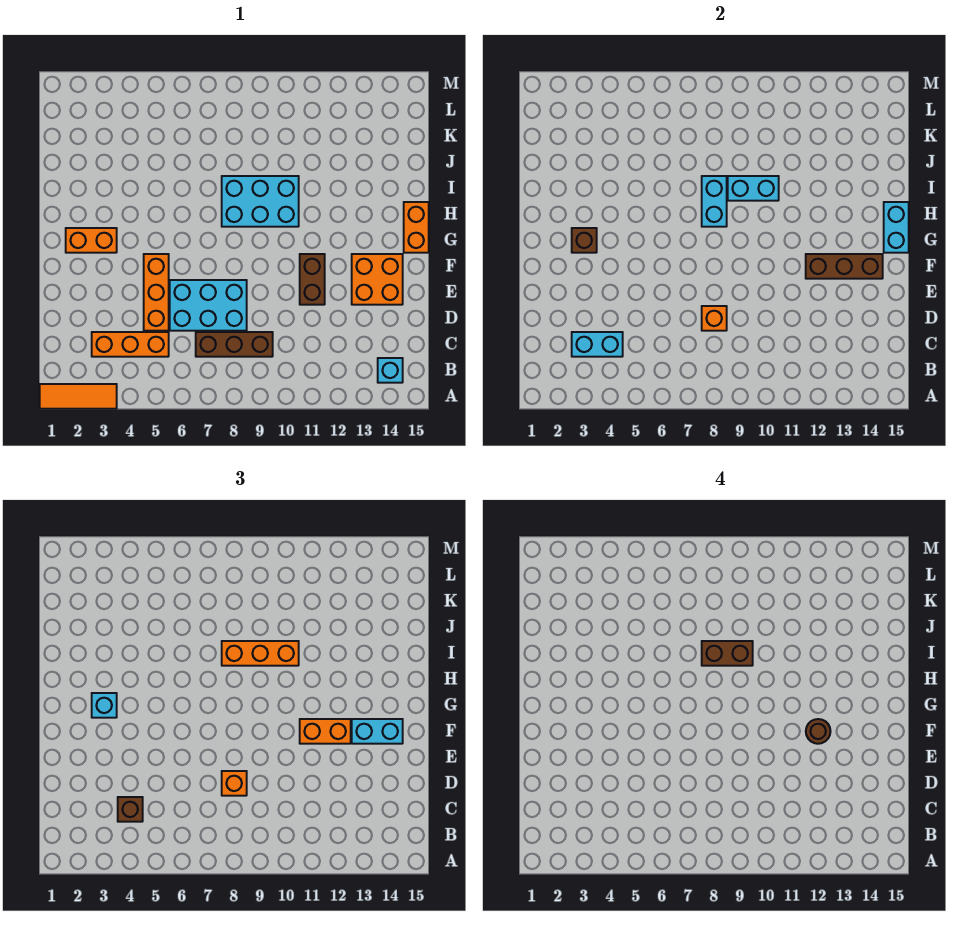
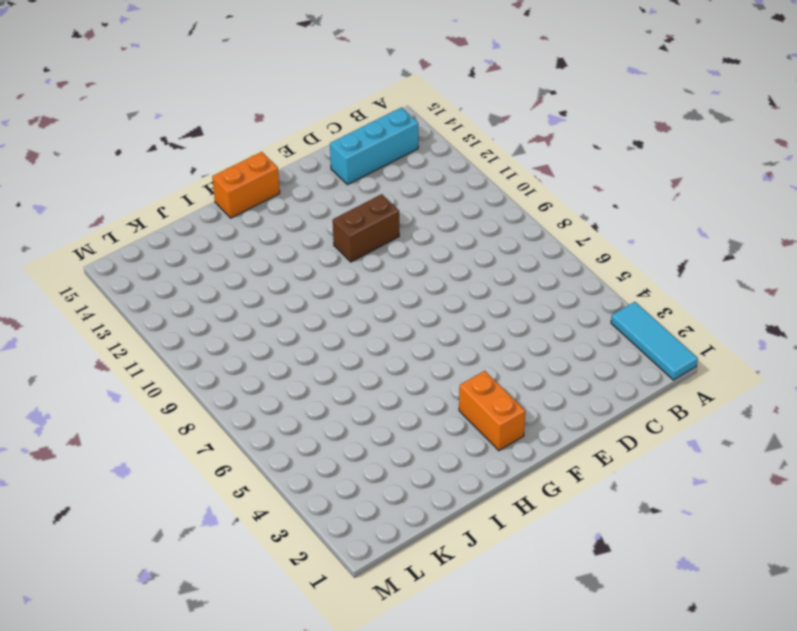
cyan 1x3 tile [611,302,698,380] -> orange 1x3 tile [40,384,117,409]
cyan 1x3 brick [330,108,418,185] -> cyan 1x1 brick [378,358,403,383]
none -> orange 1x3 brick [92,332,169,357]
none -> brown 1x3 brick [196,332,273,357]
none -> orange 1x3 brick [144,254,169,331]

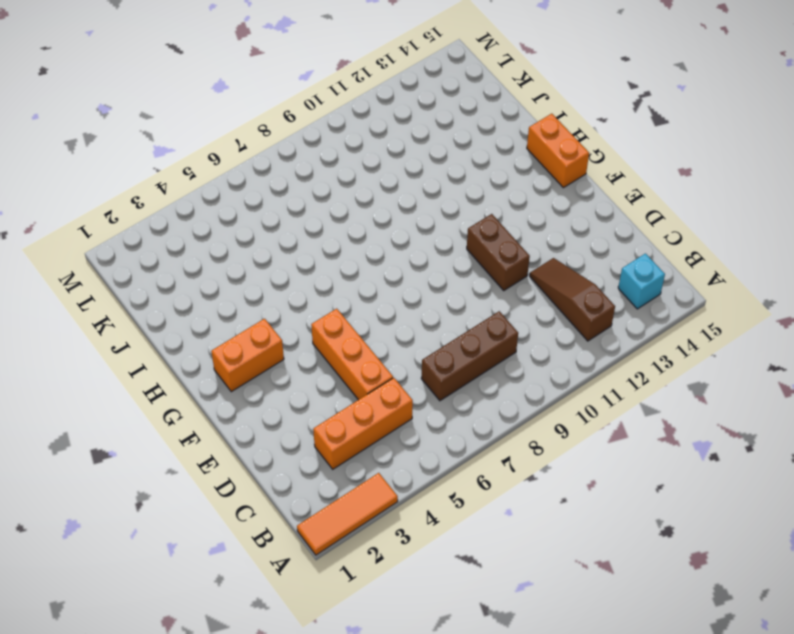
brown 1x3 slope [530,258,615,341] -> none
none -> cyan 2x3 brick [170,280,247,331]
none -> orange 2x2 brick [352,254,403,305]
none -> cyan 2x3 brick [222,176,299,227]

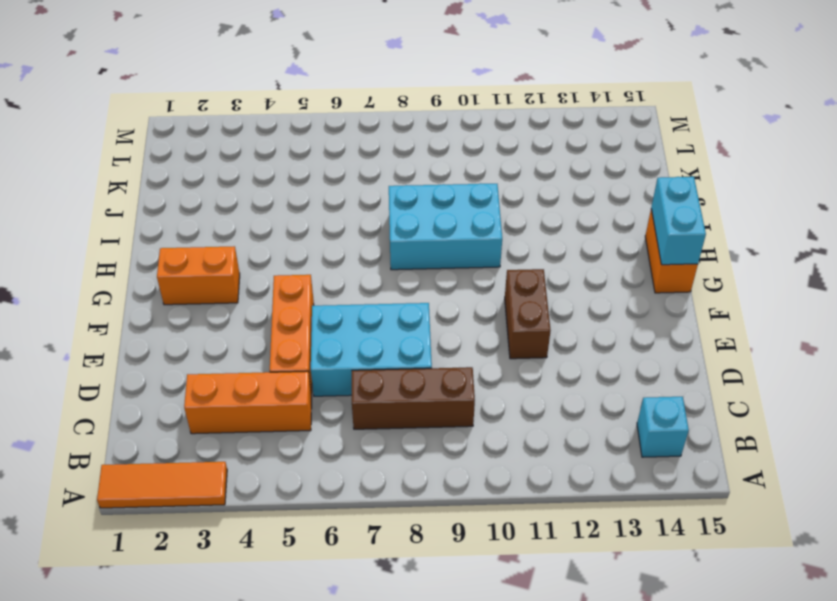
none -> orange 2x2 brick [352,254,403,305]
none -> cyan 1x2 brick [572,332,623,357]
none -> orange 1x1 brick [702,306,727,331]

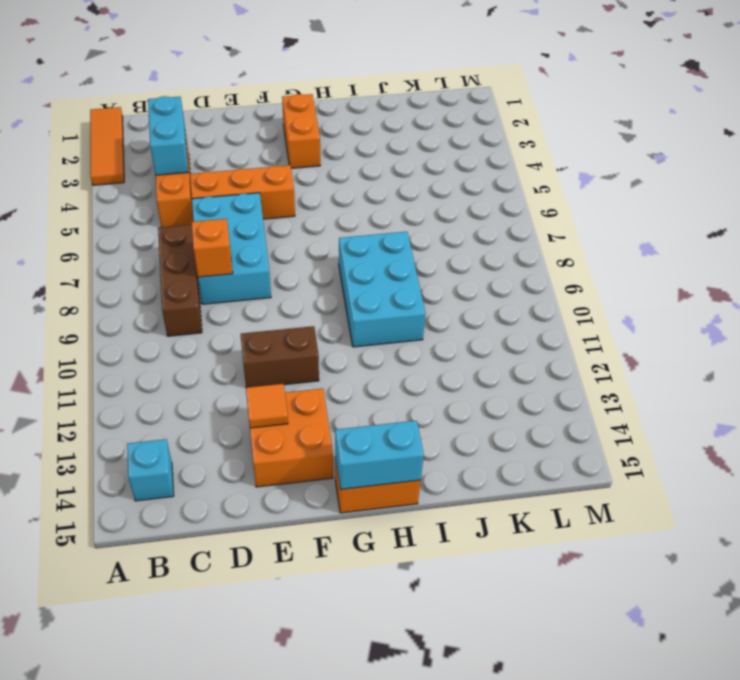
orange 1x1 tile [246,384,288,428] -> none
none -> brown 1x3 brick [806,254,883,279]
none -> brown 1x1 brick [572,228,597,253]
none -> cyan 1x2 brick [702,176,727,227]

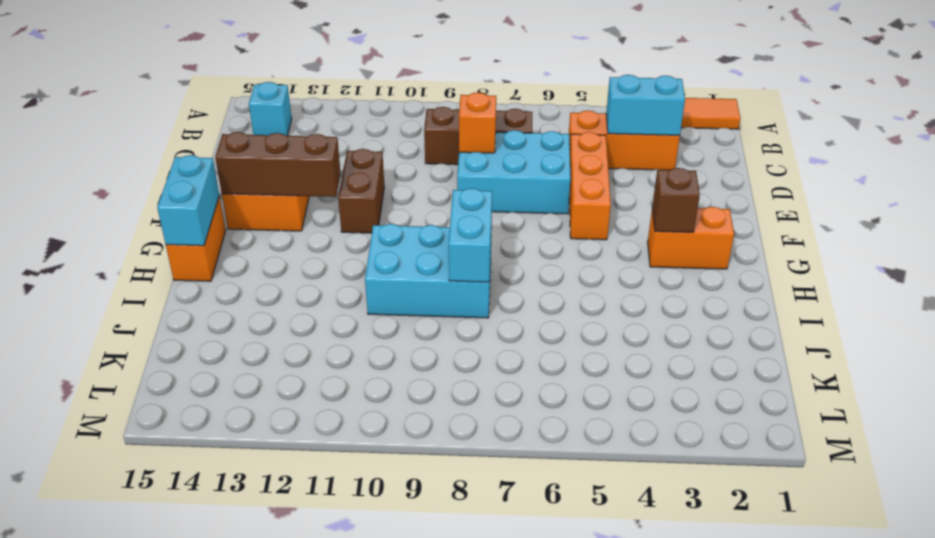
none -> cyan 1x2 brick [728,176,779,201]
none -> brown 1x1 brick [118,797,143,822]
none -> orange 1x1 brick [222,771,247,796]

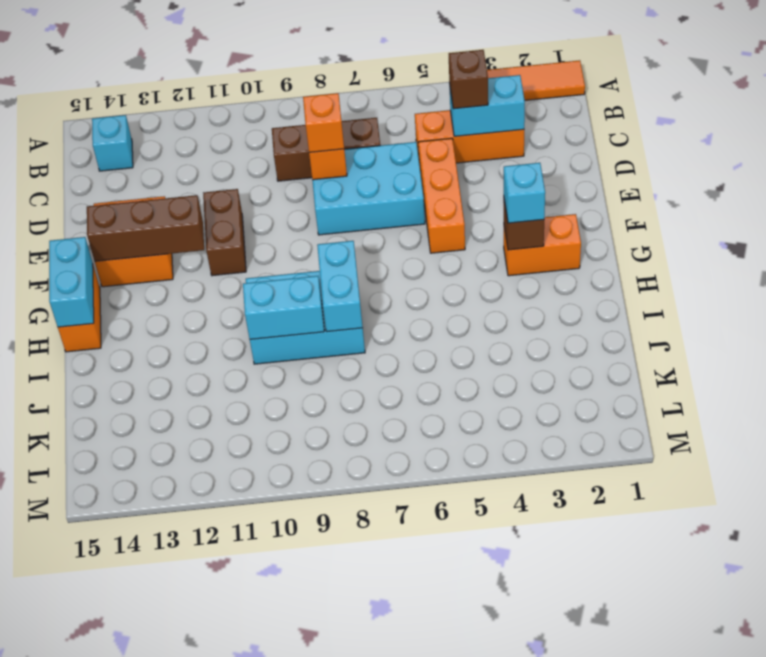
none -> orange 1x2 brick [300,719,351,744]
none -> cyan 1x2 brick [352,719,403,744]
none -> orange 1x3 brick [222,641,299,666]

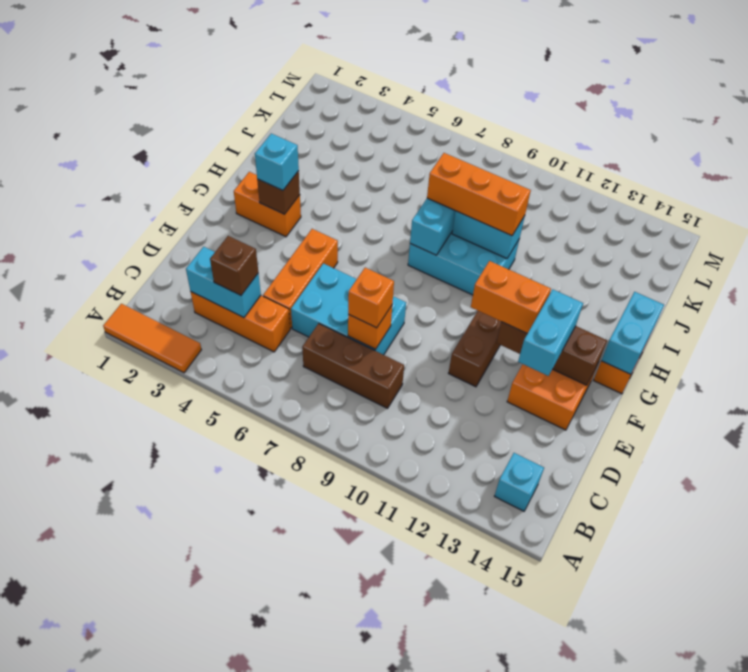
cyan 1x2 brick [518,290,583,376] -> cyan 1x2 brick turned to [352,719,403,744]
none -> brown 1x1 round brick [806,719,830,744]
none -> brown 1x2 brick [702,641,753,666]

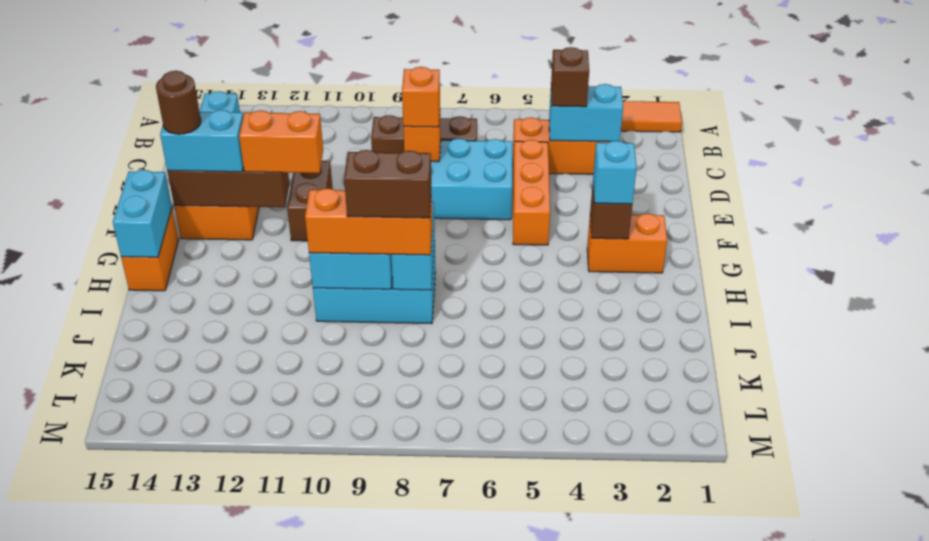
brown 1x1 round brick [156,71,201,134] -> brown 1x1 round brick moved to [806,719,830,744]

